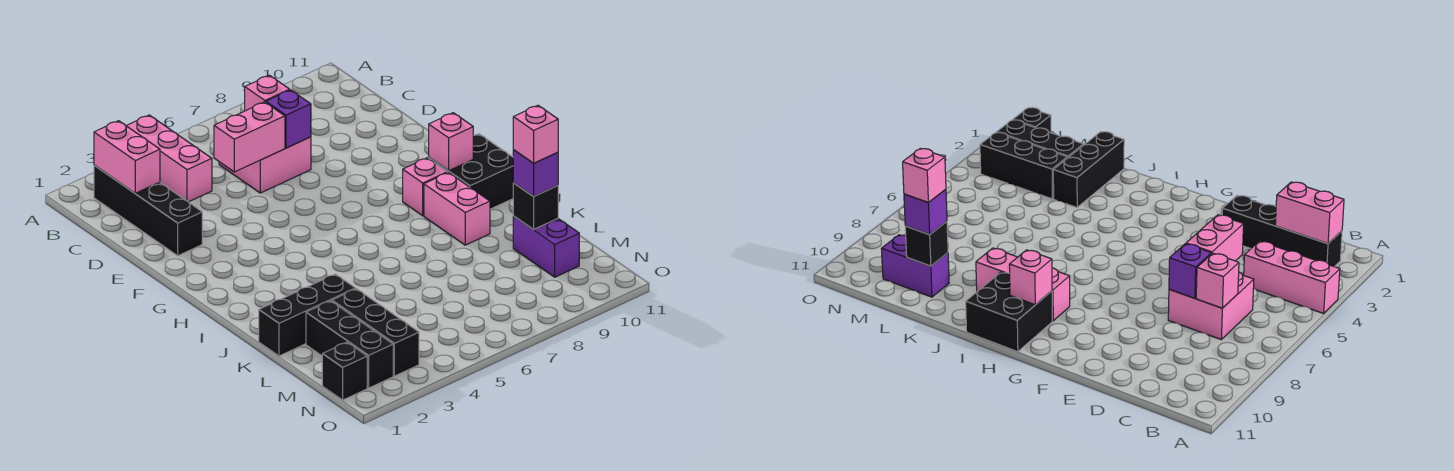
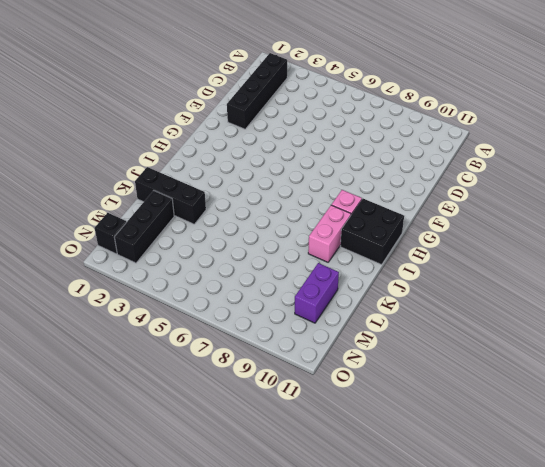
none -> pink 1x3 brick [127,115,212,202]
none -> pink 2x2 brick [219,137,311,193]
none -> black 1x3 brick [332,289,419,376]

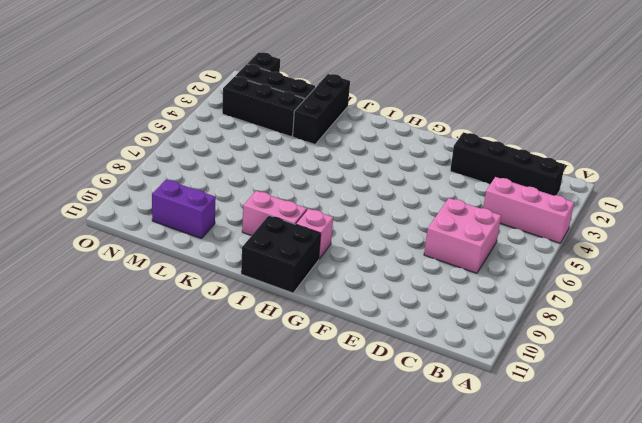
none -> pink 1x2 brick [94,121,160,193]
none -> pink 1x1 brick [245,75,290,111]
none -> pink 1x2 brick [214,102,285,172]

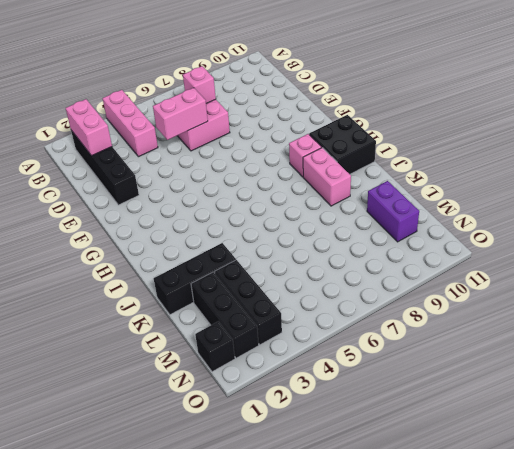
none -> purple 1x1 brick [266,90,311,148]
none -> pink 1x1 brick [429,113,473,171]
none -> black 1x1 brick [513,183,558,230]

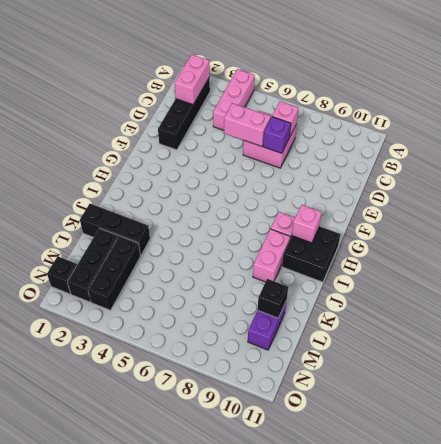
none -> purple 1x1 brick [513,150,558,196]
none -> pink 1x1 brick [513,105,558,163]

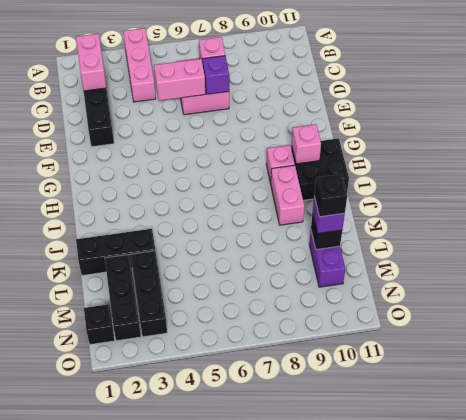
black 1x1 brick [314,174,347,217] -> pink 1x1 brick [513,105,558,163]

